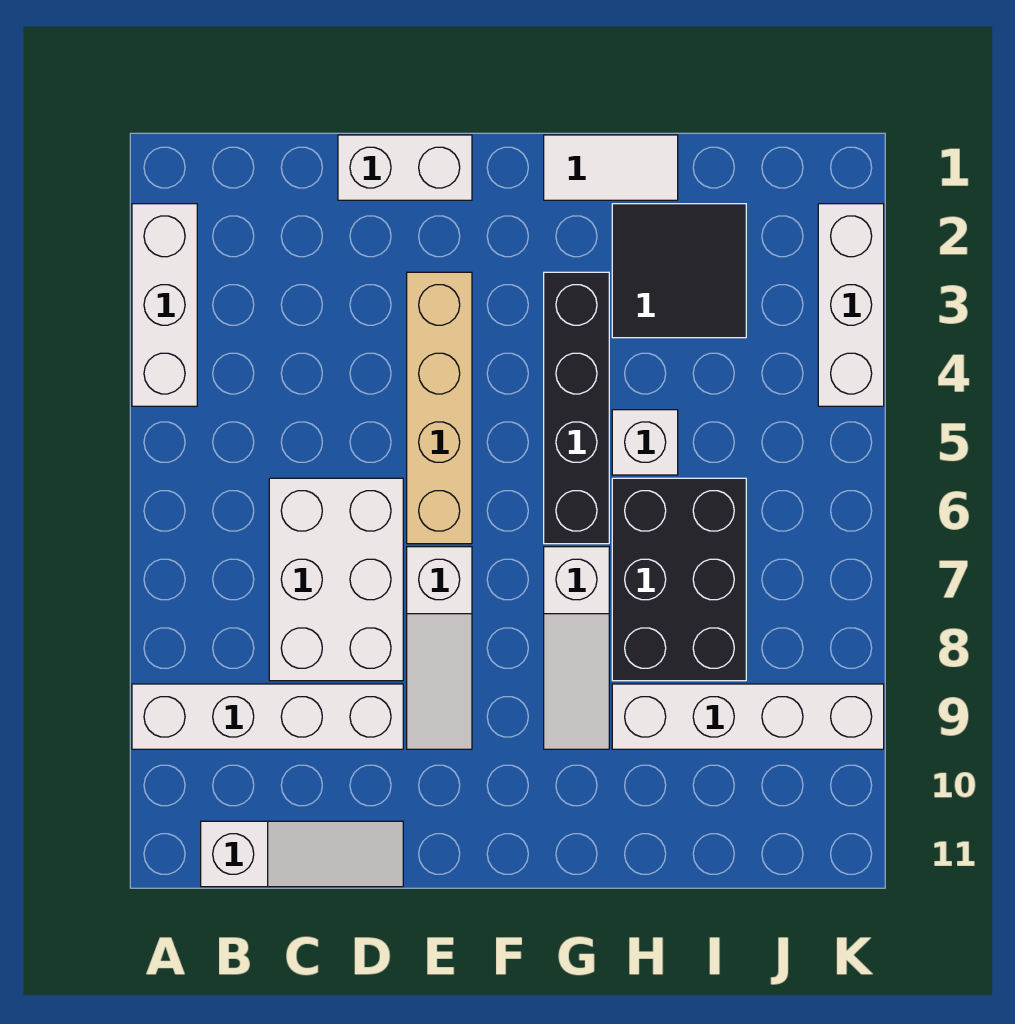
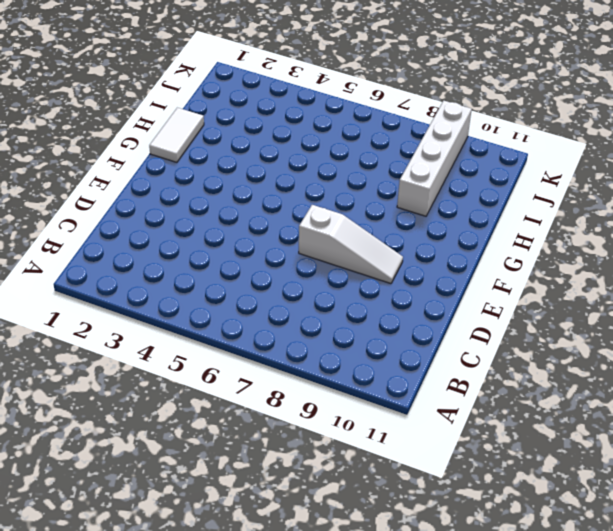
none -> white 1x3 brick [132,204,197,406]
none -> white 1x4 brick [132,684,403,749]
none -> white 1x3 slope [201,821,403,887]

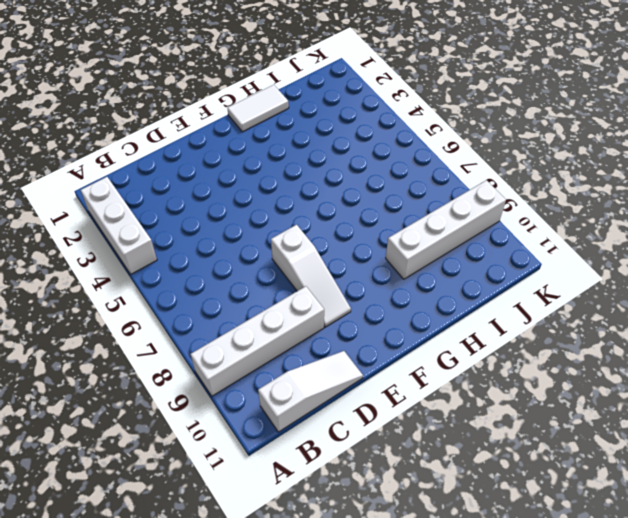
none -> white 2x3 brick [269,478,403,681]
none -> white 1x2 brick [338,135,472,200]
none -> tan 1x4 brick [407,272,472,544]

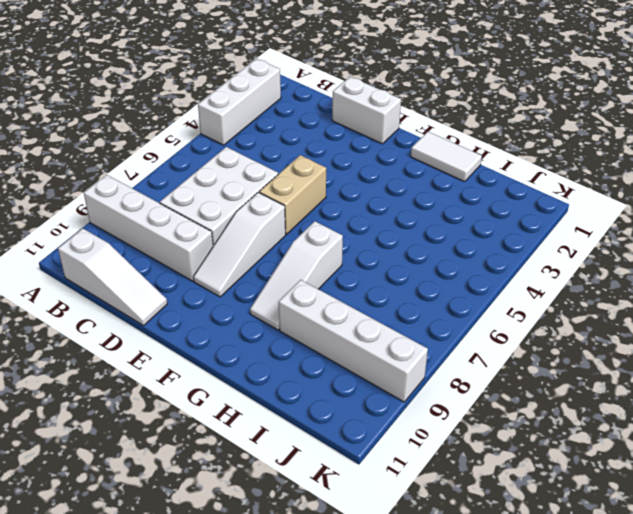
tan 1x2 brick [259,155,326,234] -> tan 1x4 brick [407,272,472,544]
none -> black 1x4 brick [544,272,609,544]
none -> black 2x2 tile [612,204,746,338]
none -> white 1x1 brick [612,410,678,475]

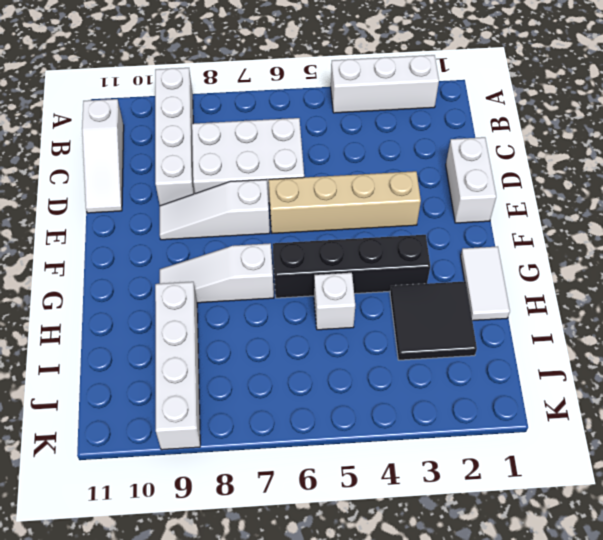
none -> black 2x3 brick [612,478,746,681]
none -> white 1x3 brick [818,204,884,406]

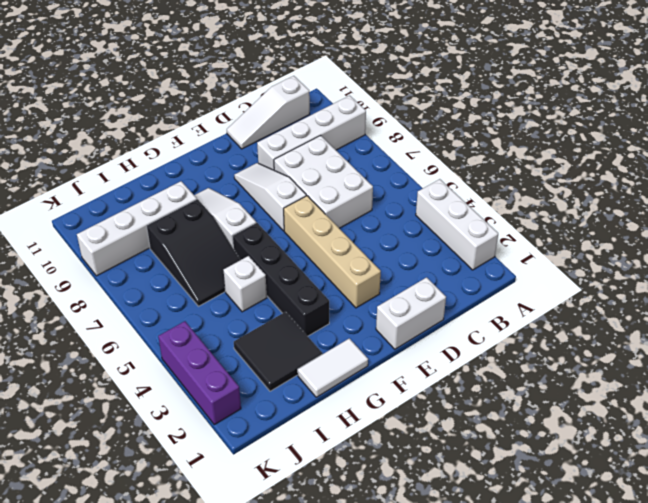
black 2x3 slope [147,199,240,306] -> black 2x3 brick [612,478,746,681]
purple 1x3 brick [158,321,241,425] -> white 1x3 brick [818,204,884,406]

